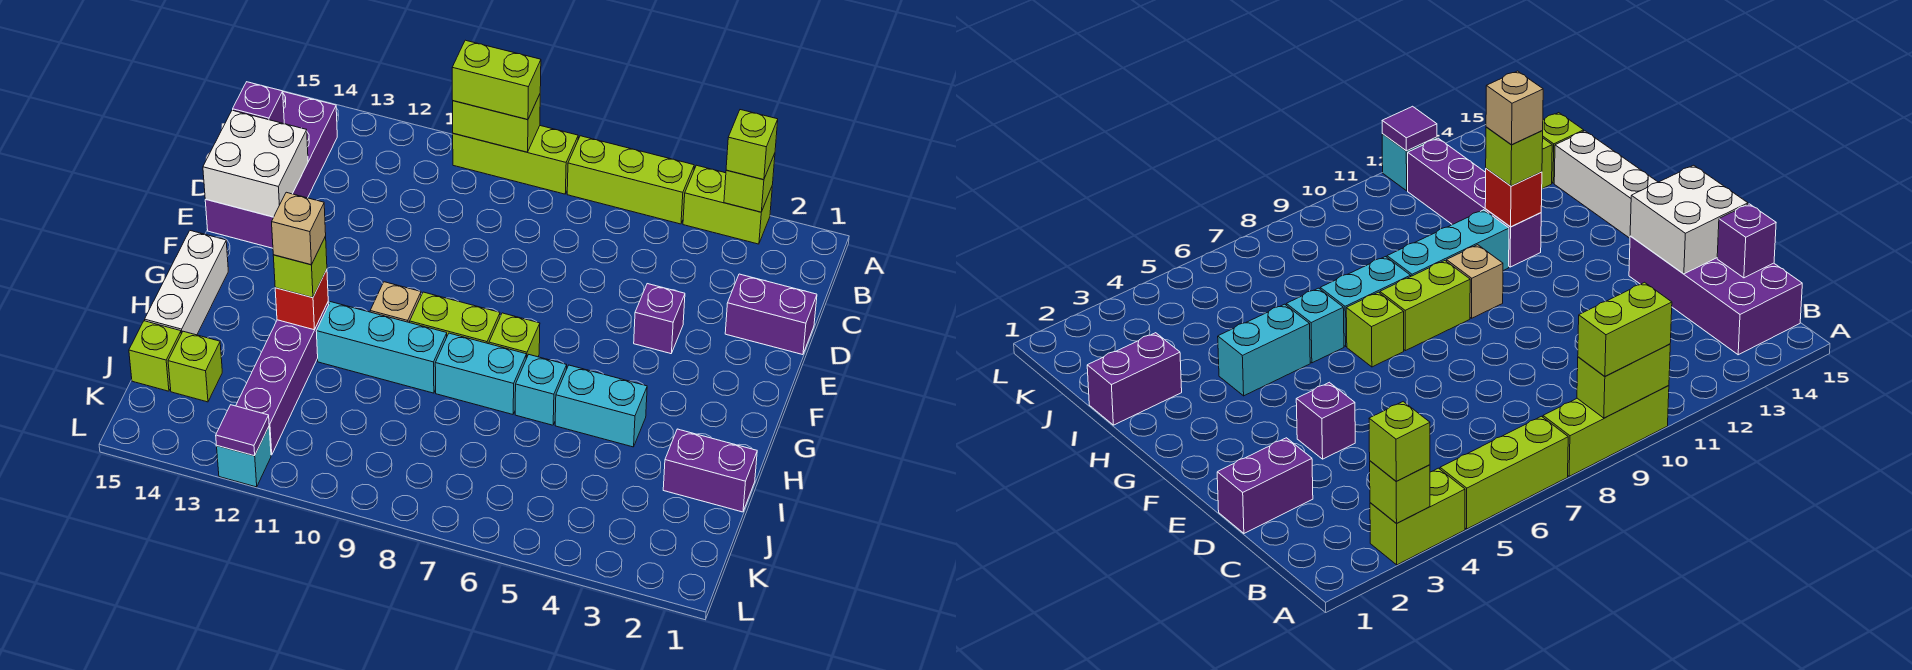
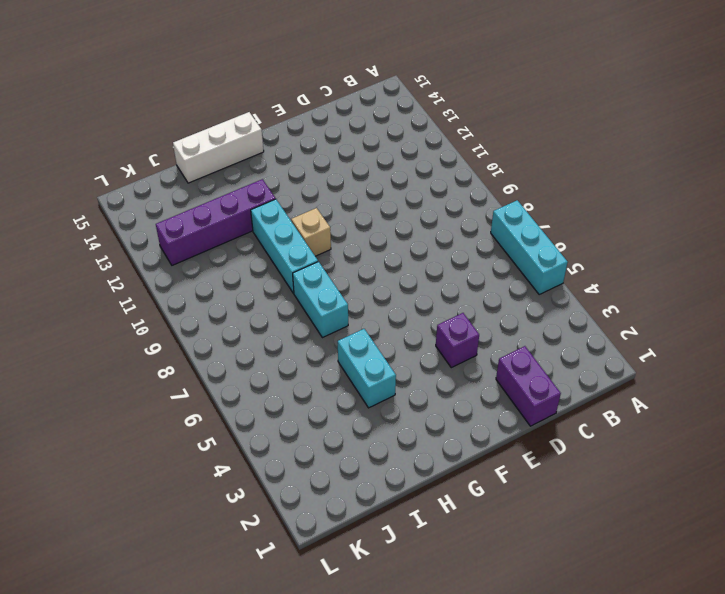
cyan 1x3 brick [491,200,568,294] -> lime 1x3 brick [567,136,694,224]
none -> lime 1x2 brick [683,165,772,244]
none -> lime 1x3 brick [453,126,578,194]
none -> purple 2x4 brick [205,92,337,248]

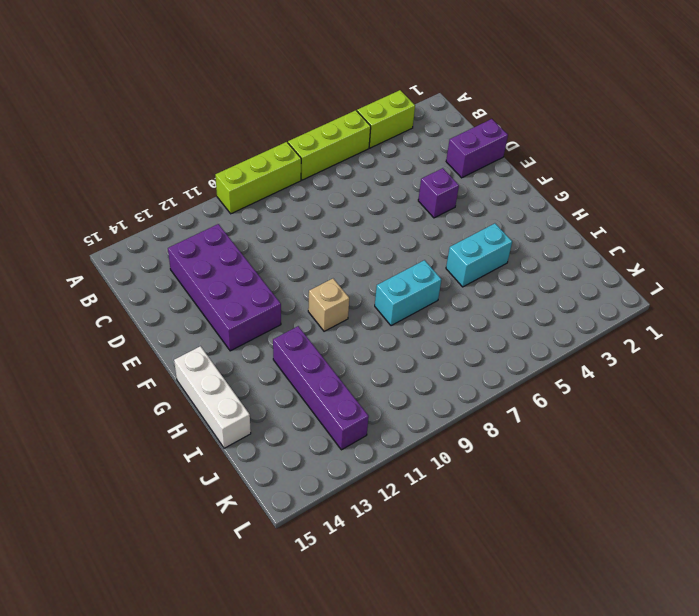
purple 2x4 brick [168,224,281,351] -> purple 2x4 brick moved to [205,92,337,248]
none -> lime 1x1 brick [489,313,540,358]
none -> lime 1x2 brick [410,292,500,344]
none -> cyan 1x1 brick [515,355,567,425]

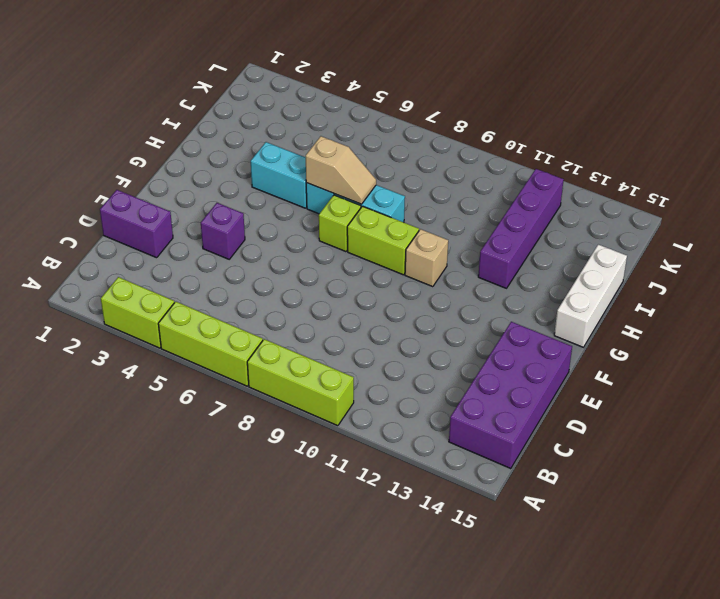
tan 1x2 slope [305,136,376,204] -> none
none -> cyan 1x3 brick [316,302,447,393]
none -> purple 1x2 brick [663,429,757,512]
none -> lime 1x1 brick [168,331,222,402]

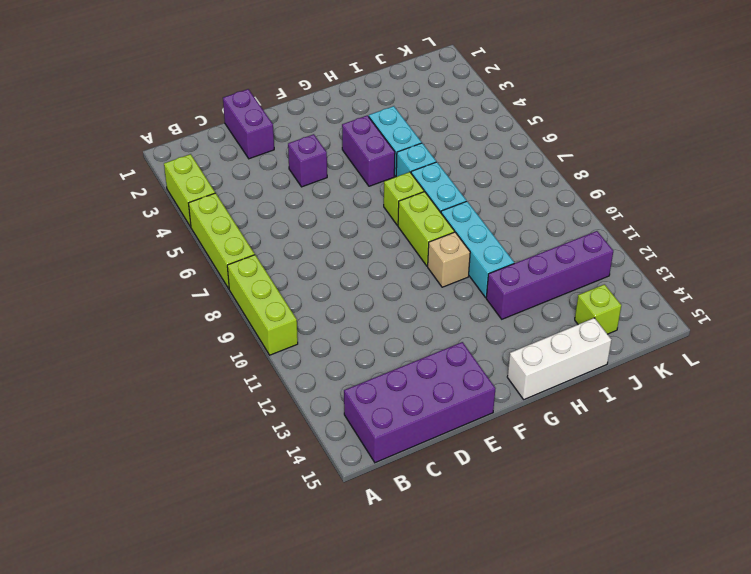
purple 1x2 brick [342,115,395,186] -> purple 1x2 brick moved to [663,429,757,512]
none -> lime 1x1 brick [129,321,181,391]
none -> cyan 1x1 brick [217,427,271,487]
none -> lime 1x1 brick [724,153,775,212]

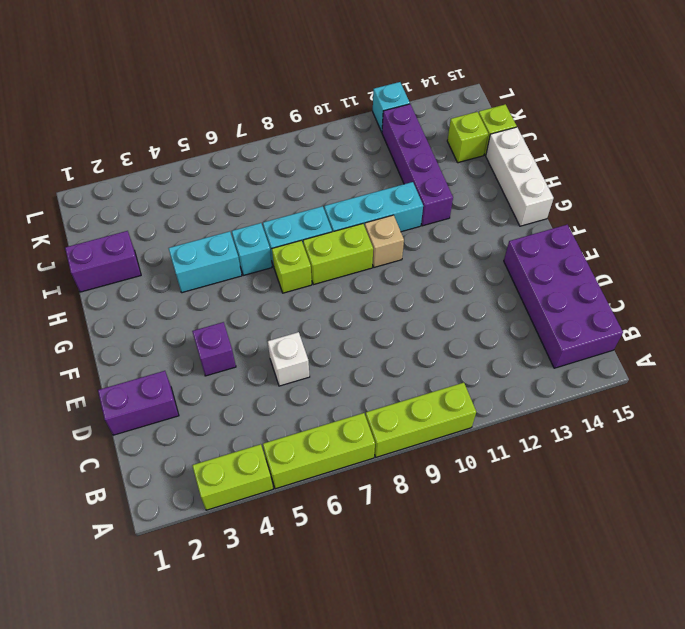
white 1x1 brick [268,332,310,386] -> none
none -> lime 1x1 brick [724,153,775,212]
none -> lime 1x2 brick [453,94,540,152]
none -> purple 1x1 brick [233,82,284,124]

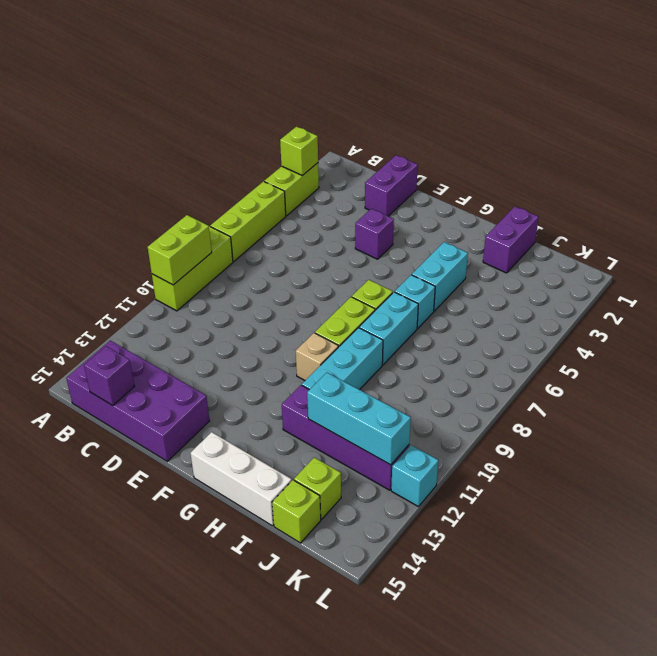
cyan 1x3 brick [307,373,411,465] -> none
none -> white 2x2 brick [203,110,308,217]
none -> red 1x1 brick [275,269,328,330]
none -> purple 1x1 tile [216,405,269,456]

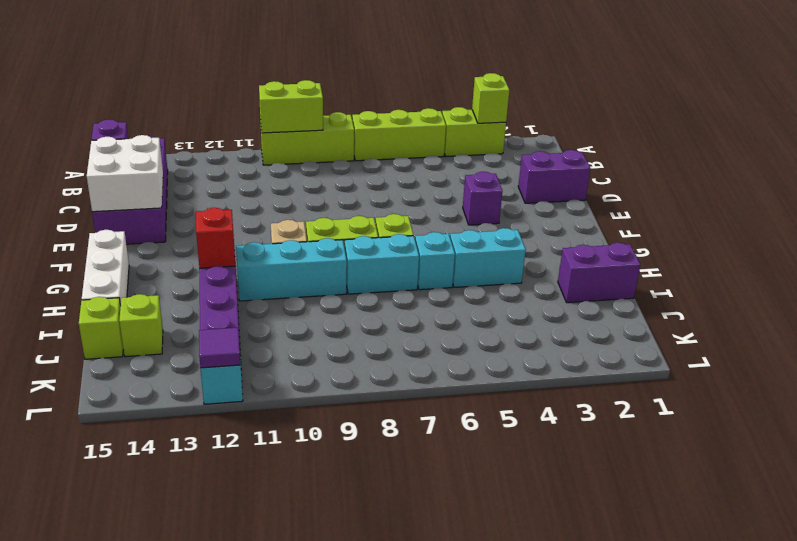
none -> lime 1x1 brick [726,110,778,180]
none -> lime 1x2 brick [452,40,541,120]
none -> lime 1x1 brick [273,236,327,298]

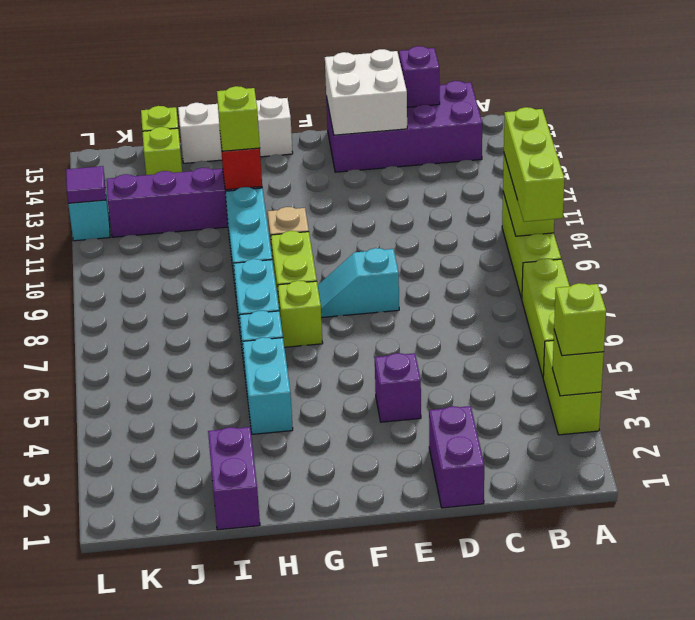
lime 1x3 brick [504,107,564,222] -> lime 1x2 brick [452,40,541,120]
cyan 1x2 slope [318,248,399,318] -> none
none -> tan 1x1 brick [272,192,326,265]

